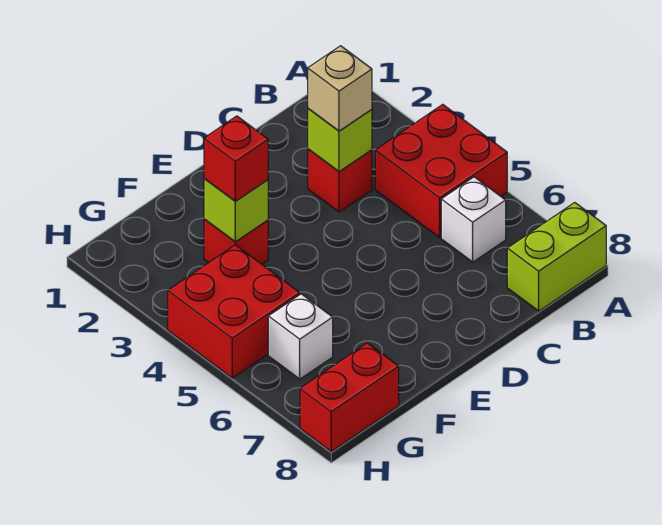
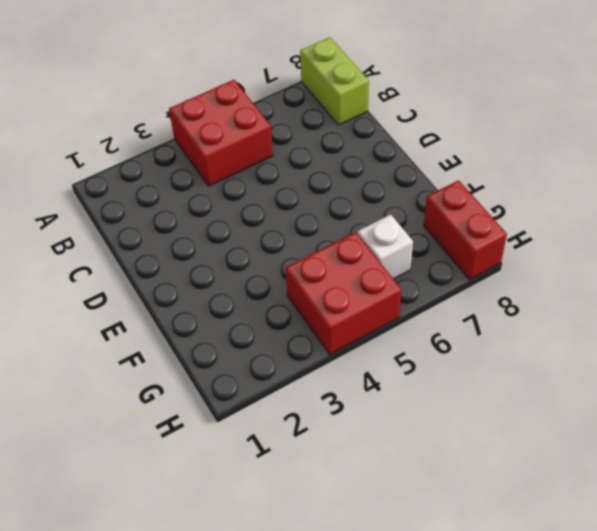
none -> white 1x1 brick [441,177,506,262]
none -> red 1x1 brick [308,149,372,212]
none -> red 1x1 brick [204,219,268,264]

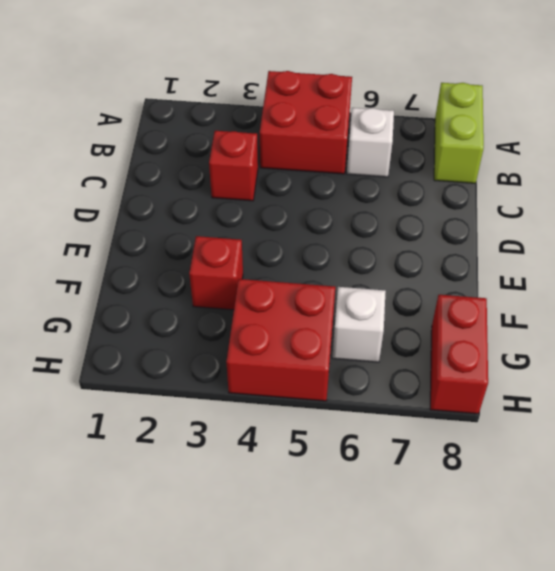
none -> lime 1x1 brick [308,109,372,172]
none -> lime 1x1 brick [204,179,268,242]
none -> tan 1x1 brick [308,46,372,131]

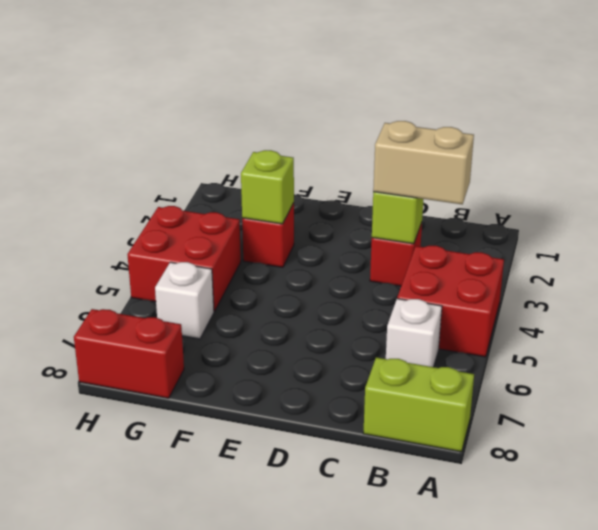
tan 1x2 brick [373,121,474,204] -> tan 1x1 brick [308,46,372,131]
none -> red 1x1 brick [204,116,268,201]

